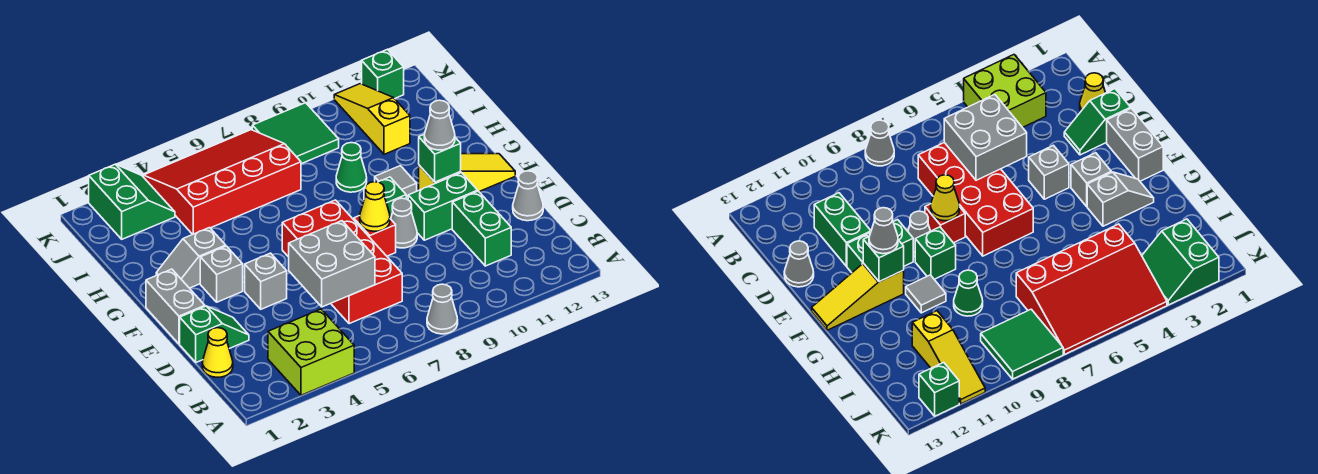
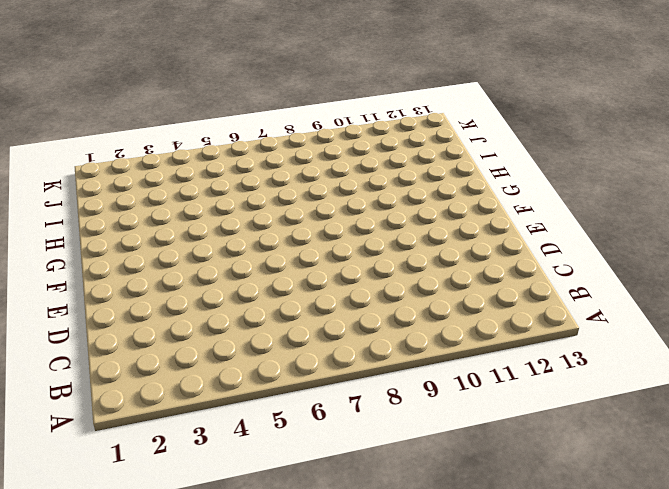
none -> lime 2x2 brick [268,309,354,395]
none -> grey 1x1 cone [427,284,458,334]
none -> yellow 1x1 cone [202,328,233,377]

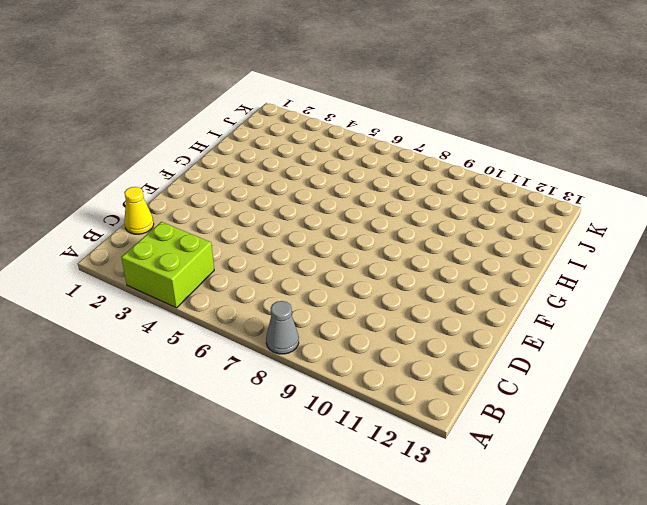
none -> red 2x4 brick [282,200,402,324]
none -> green 1x2 brick [452,191,511,266]
none -> green 1x2 slope [180,306,249,362]

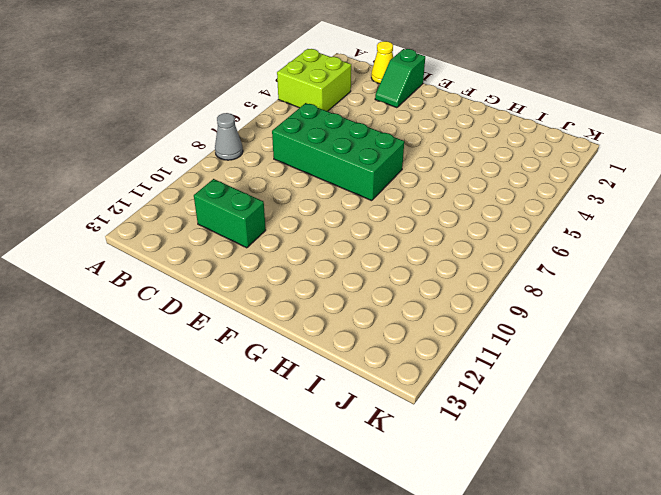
green 2x4 brick [272,103,404,201] -> red 2x4 brick [282,200,402,324]
none -> grey 1x1 cone [513,171,543,221]
none -> grey 1x2 brick [146,269,205,344]
none -> grey 1x1 brick [245,253,287,309]

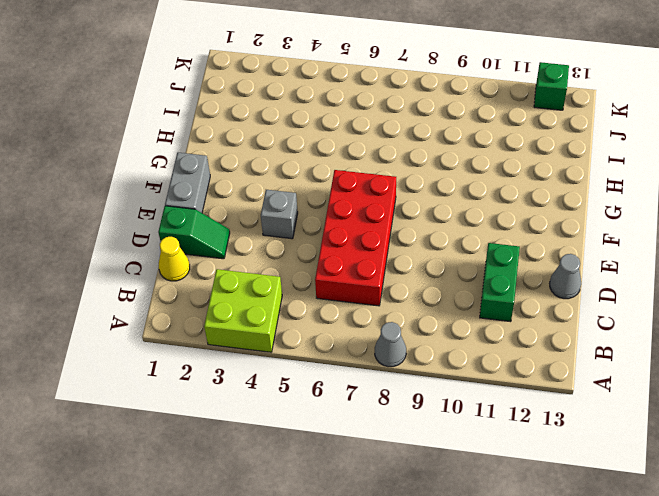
none -> red 1x1 brick [354,216,396,256]
none -> grey 1x1 cone [391,198,417,248]
none -> green 1x2 brick [408,173,478,240]

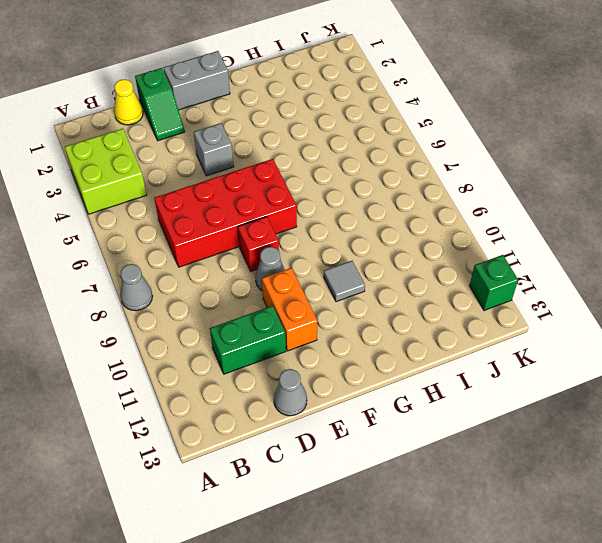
orange 1x2 brick [262,268,317,351] -> green 1x2 brick [408,173,478,240]
none -> grey 1x1 brick [200,246,243,302]
none -> green 1x1 brick [364,177,406,219]
none -> yellow 1x3 slope [419,154,515,192]

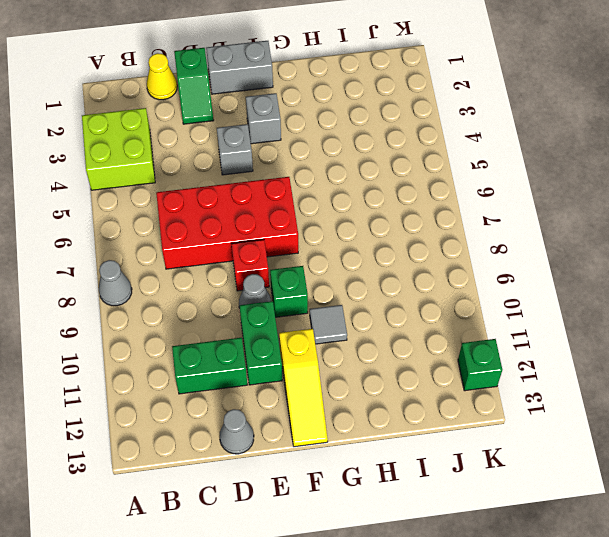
none -> grey 1x2 slope [156,228,226,288]
none -> green 1x1 cone [336,143,367,192]
none -> red 3x4 slope [143,130,301,234]

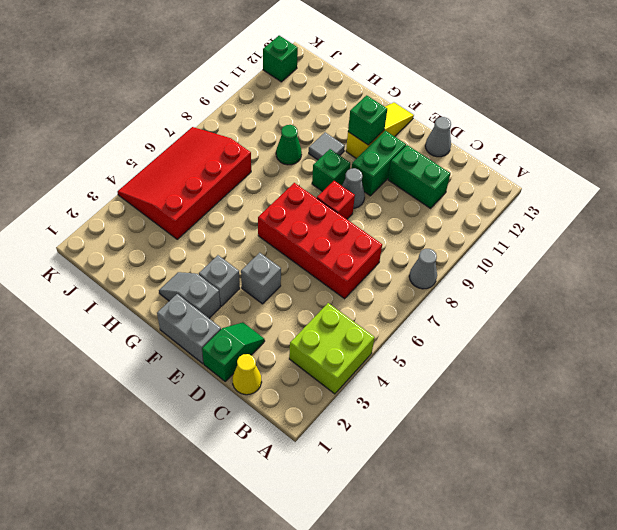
grey 1x2 slope [159,272,220,318] -> grey 1x2 slope turned to [156,228,226,288]
none -> yellow 1x3 slope [334,84,410,154]
none -> green 2x2 slope [89,164,175,239]
none -> green 2x2 tile [252,103,339,164]

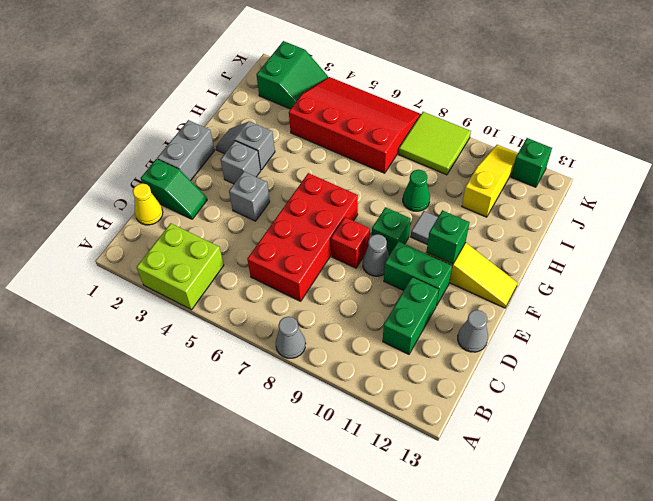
lime 2x2 tile [399,112,471,175] -> green 2x2 tile [252,103,339,164]
none -> grey 2x2 brick [289,221,375,307]
none -> yellow 1x1 cone [360,182,390,231]
none -> grey 1x1 cone [424,100,455,150]

